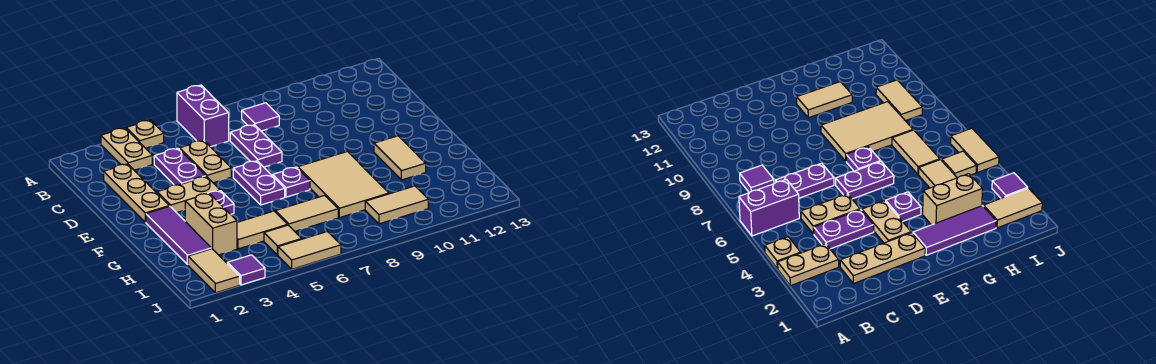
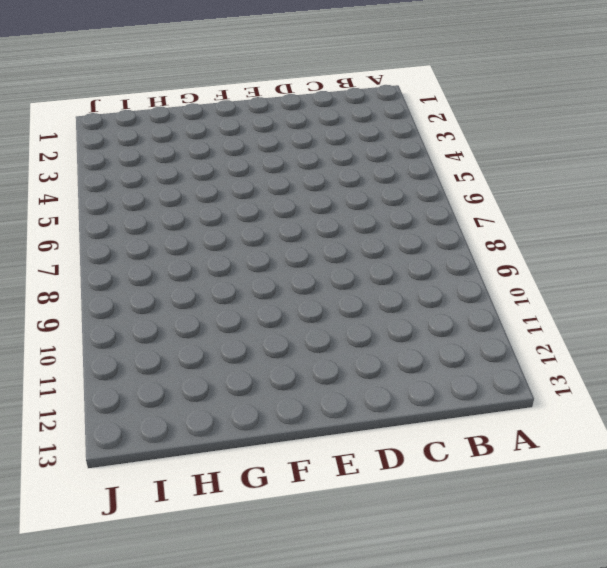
none -> tan 1x2 plate [101,128,152,170]
none -> tan 1x1 plate [126,120,164,148]
none -> purple 1x2 brick [177,85,229,147]

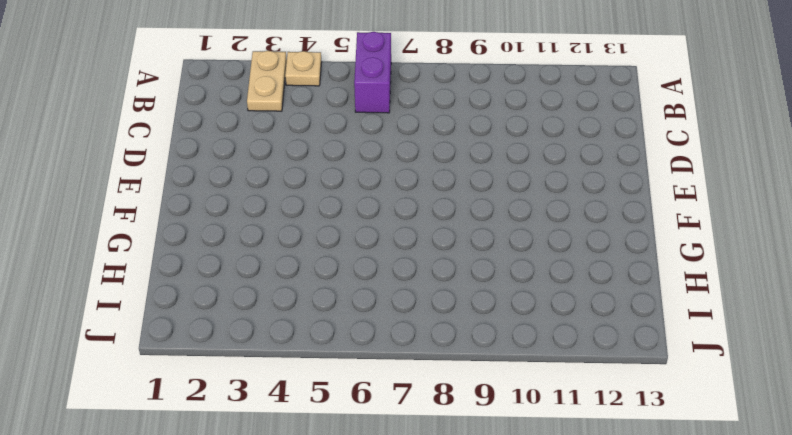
none -> purple 1x1 tile [242,103,279,131]
none -> tan 1x3 plate [104,164,169,222]
none -> purple 1x2 plate [154,148,206,185]

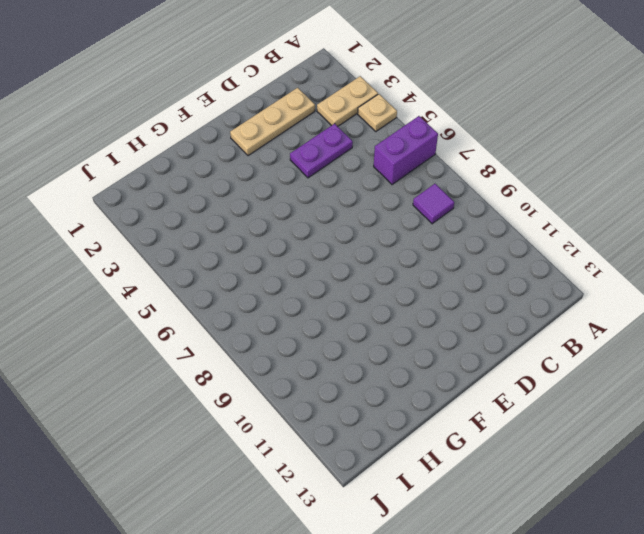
none -> tan 1x2 plate [180,140,231,183]
none -> purple 1x2 plate [230,125,282,167]
none -> tan 1x2 plate [157,177,220,213]

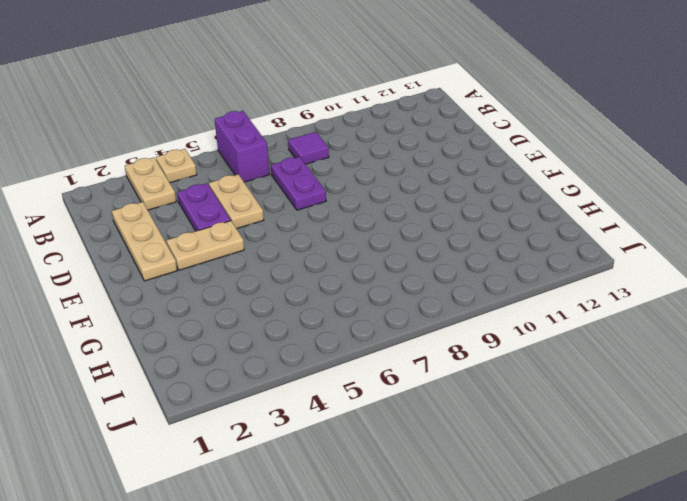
none -> purple 1x2 plate [233,161,285,205]
none -> purple 1x3 tile [146,206,211,265]
none -> purple 1x1 plate [208,191,234,214]

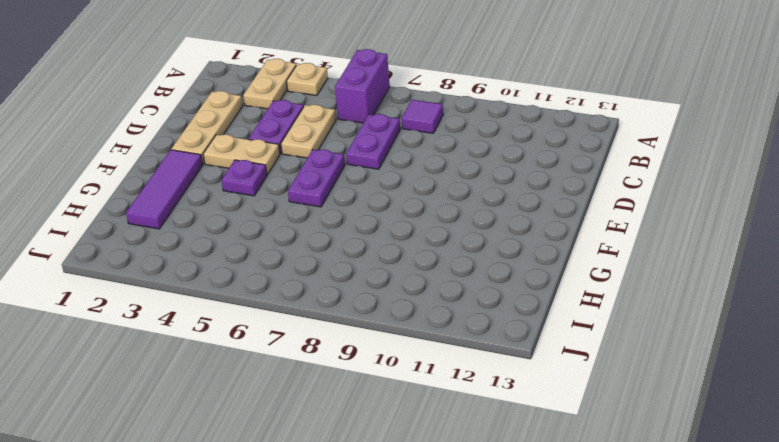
none -> purple 1x1 plate [273,167,310,197]
none -> tan 2x3 tile [298,151,389,218]
none -> tan 1x2 tile [374,136,426,180]

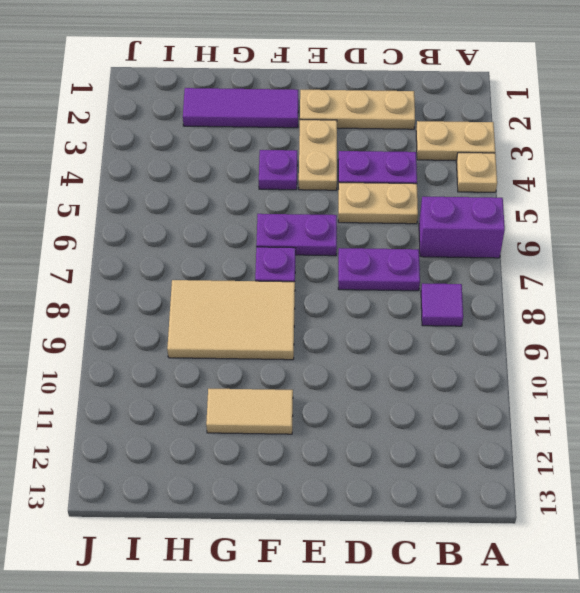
none -> tan 1x2 brick [185,193,237,255]
none -> tan 1x2 tile [237,211,287,249]
none -> tan 1x2 tile [275,195,338,231]

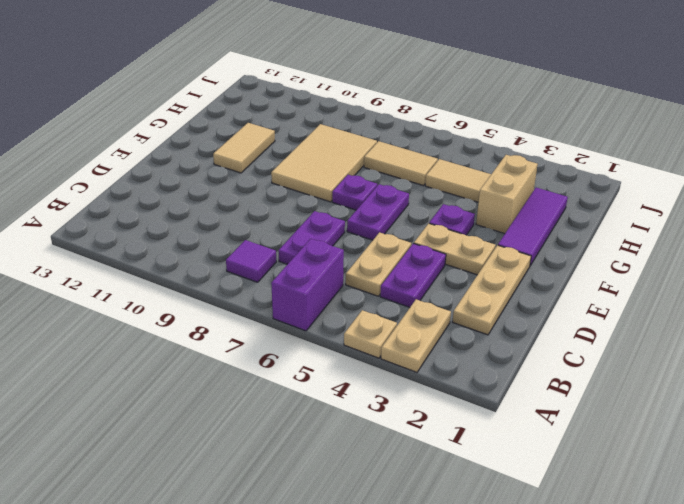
none -> tan 1x2 tile [188,249,240,293]
none -> tan 1x1 tile [264,225,301,255]
none -> tan 1x2 tile [365,186,428,224]

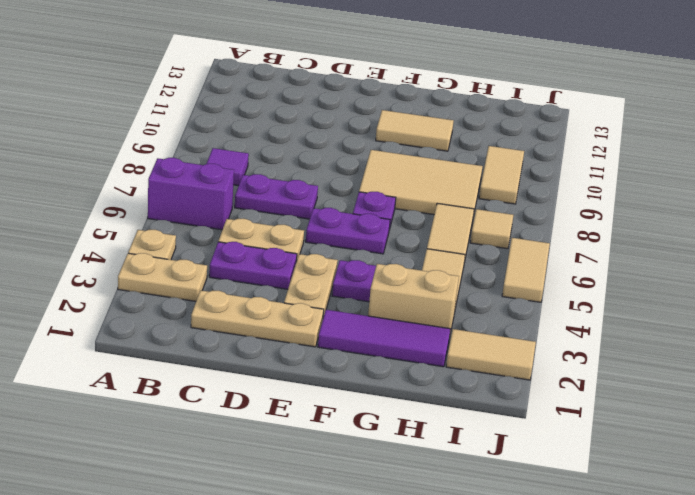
tan 1x1 tile [470,209,513,249] -> tan 1x1 tile moved to [264,225,301,255]
none -> purple 1x1 tile [227,255,265,285]

